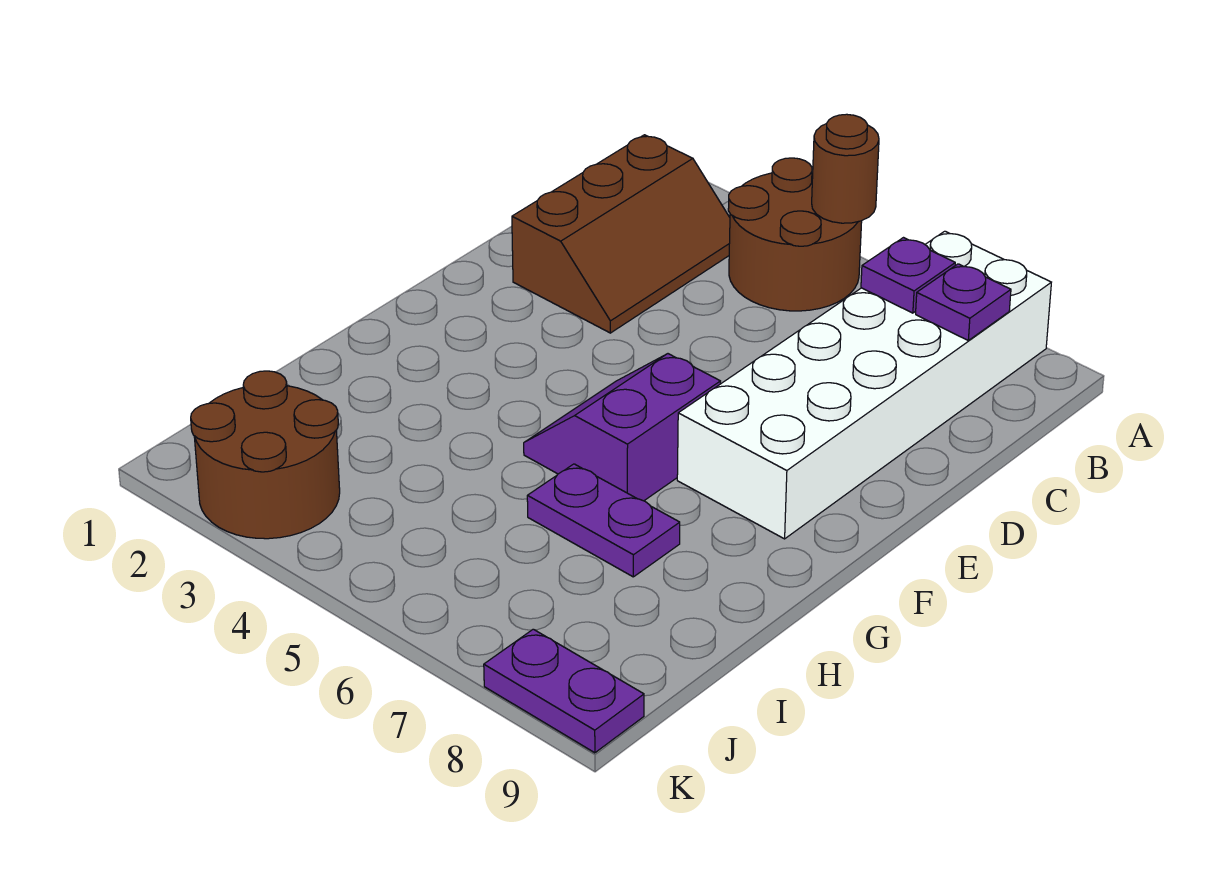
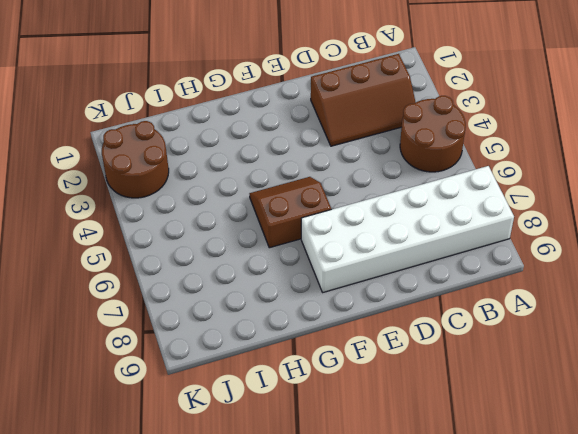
brown 2x2 slope [250,177,331,248] -> purple 2x2 slope [524,354,720,501]
none -> purple 1x2 plate [527,464,680,577]
none -> purple 1x2 plate [484,629,644,753]

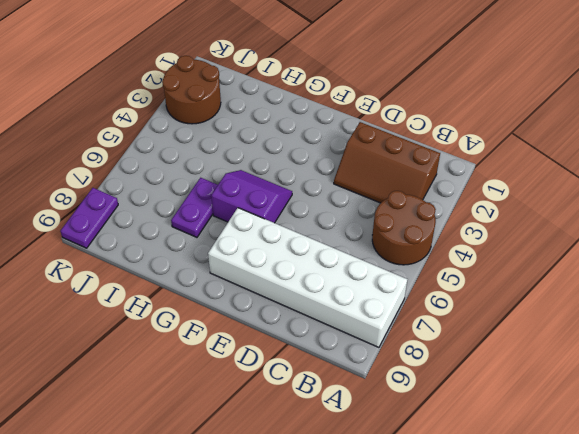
none -> brown 1x1 round brick [812,114,879,223]
none -> purple 1x1 plate [861,238,955,313]

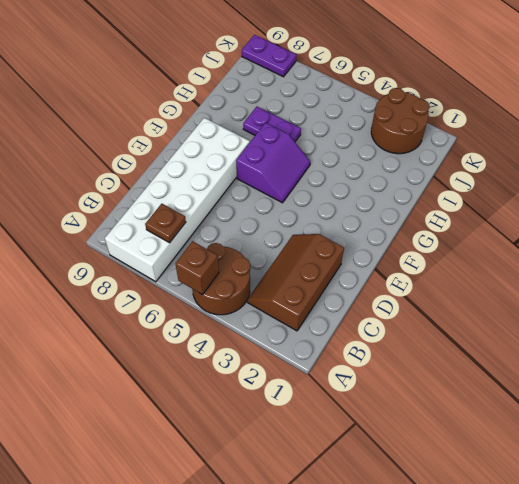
brown 1x1 brick [175,241,219,295] -> brown 1x1 round brick [812,114,879,223]
brown 1x1 plate [145,204,186,243] -> purple 1x1 plate [861,238,955,313]
none -> purple 1x1 plate [916,264,1011,340]

